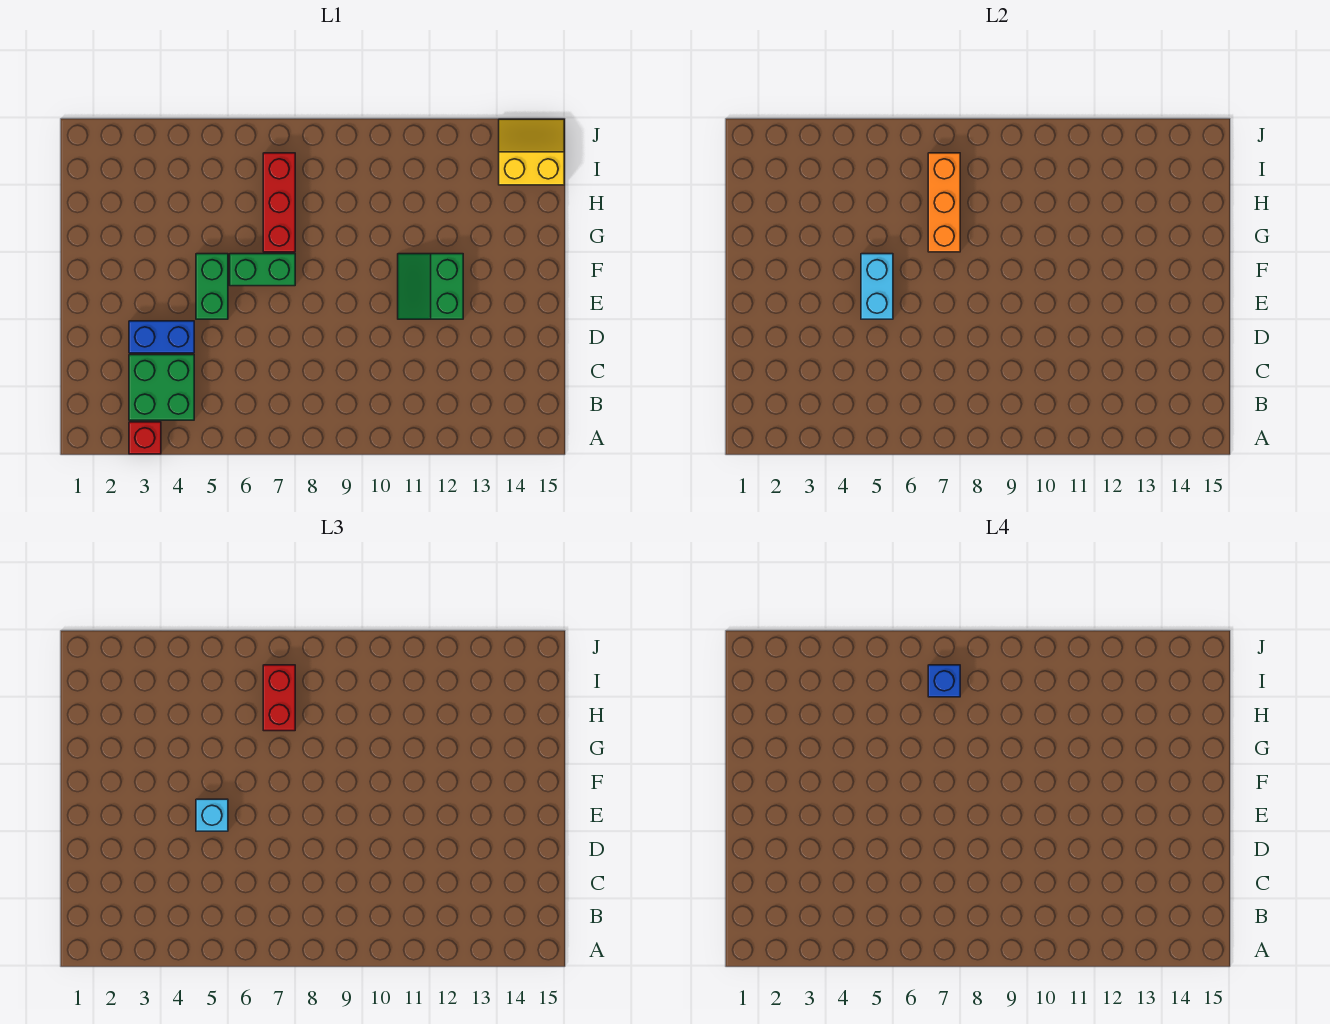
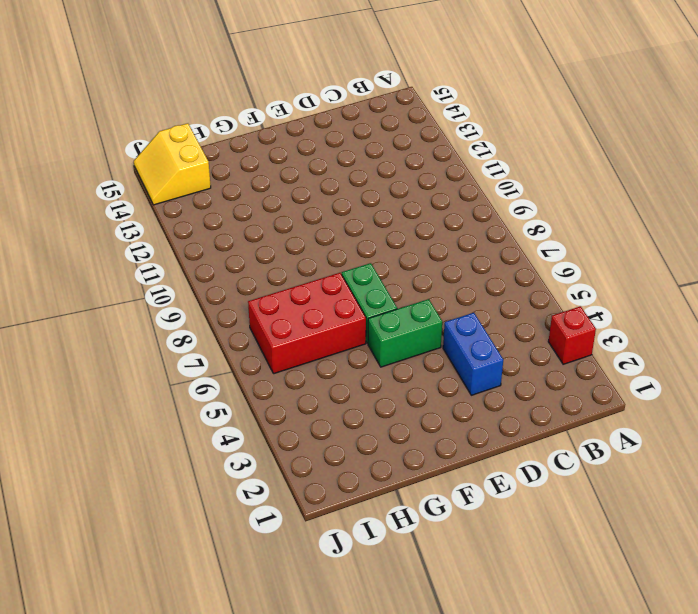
red 2x3 brick [248,273,366,374] -> red 1x3 brick [263,153,295,252]
none -> green 2x2 brick [129,355,194,420]
none -> green 2x2 slope [398,254,463,319]
none -> cyan 1x2 brick [861,254,893,319]

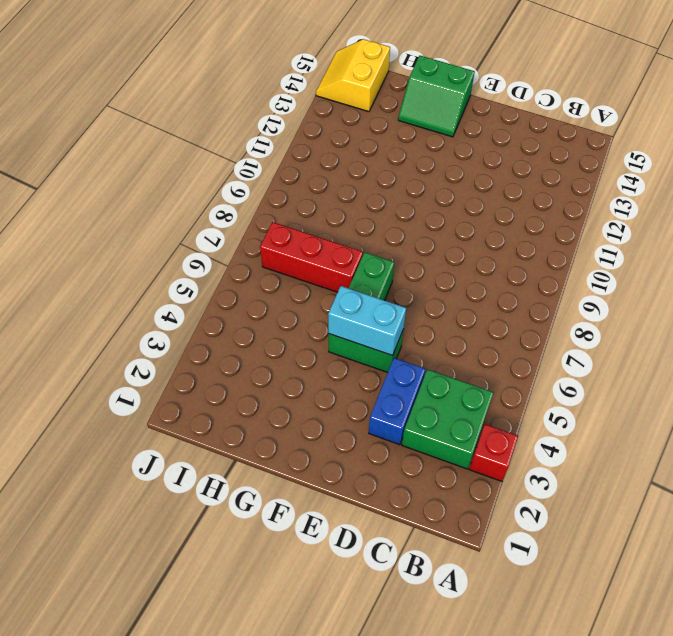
green 2x2 slope [398,56,475,137] -> green 2x2 slope moved to [398,254,463,319]
none -> orange 1x3 brick [928,153,960,252]
none -> cyan 1x1 brick [196,799,228,831]
none -> red 1x2 brick [263,665,295,731]

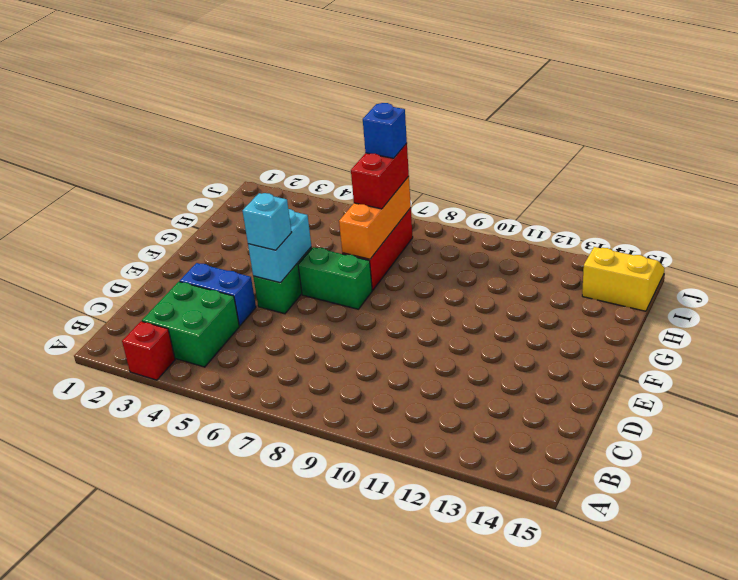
none -> green 2x2 slope [398,254,463,319]

